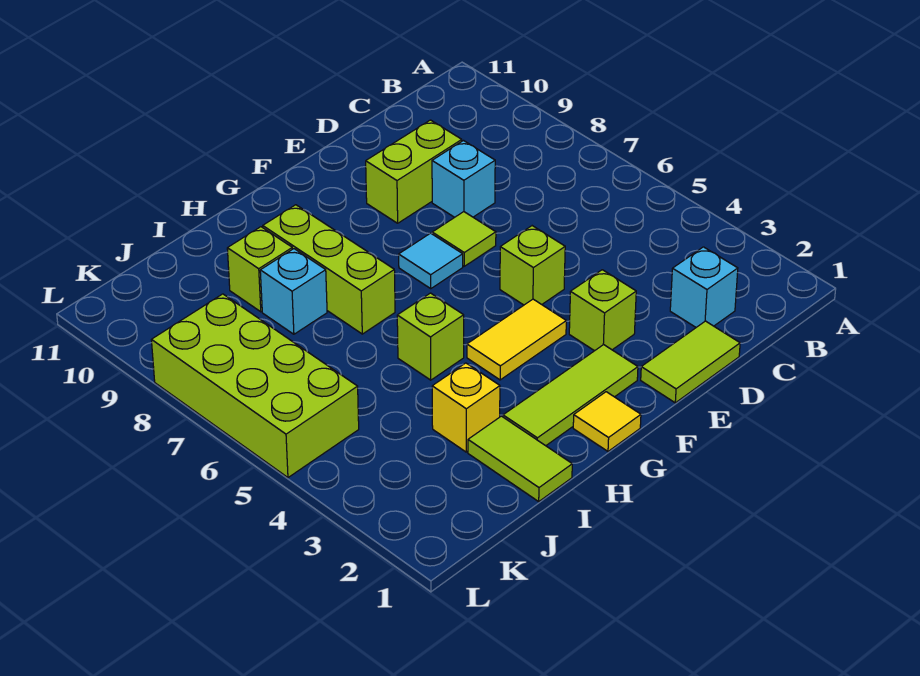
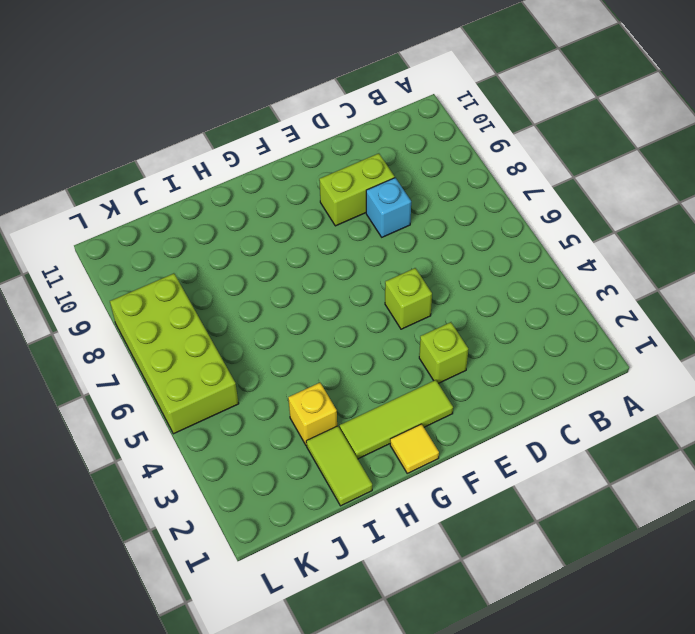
none -> cyan 1x1 brick [670,247,738,327]
none -> lime 1x2 tile [641,321,740,403]
none -> lime 1x1 tile [432,212,496,266]

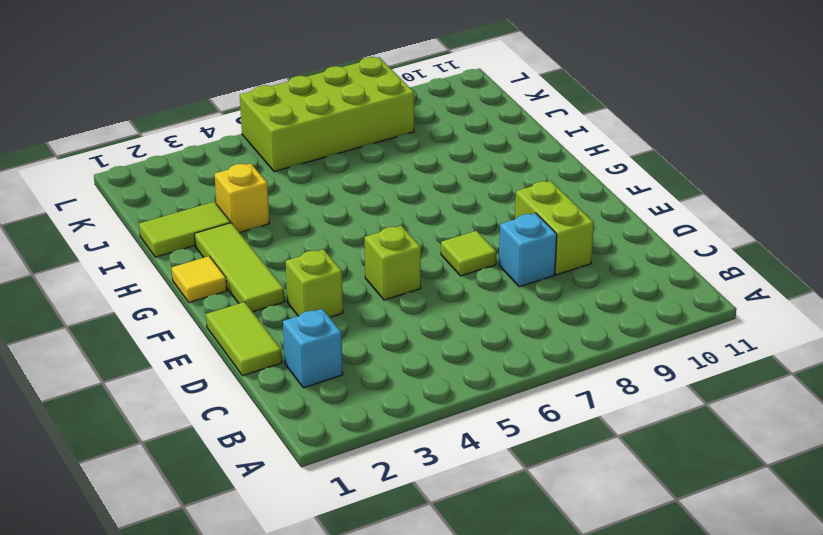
none -> yellow 1x2 tile [467,299,566,380]
none -> cyan 1x1 tile [399,233,463,288]
none -> lime 1x1 brick [397,293,464,380]

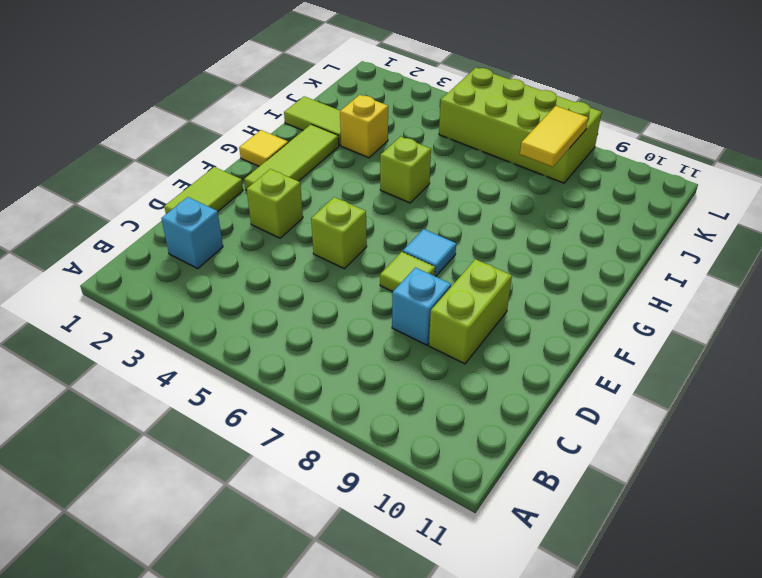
yellow 1x2 tile [520,106,588,167] -> yellow 1x2 tile moved to [467,299,566,380]
none -> lime 1x3 brick [263,205,395,334]
none -> cyan 1x1 brick [260,249,327,334]
none -> lime 1x1 brick [227,227,292,312]

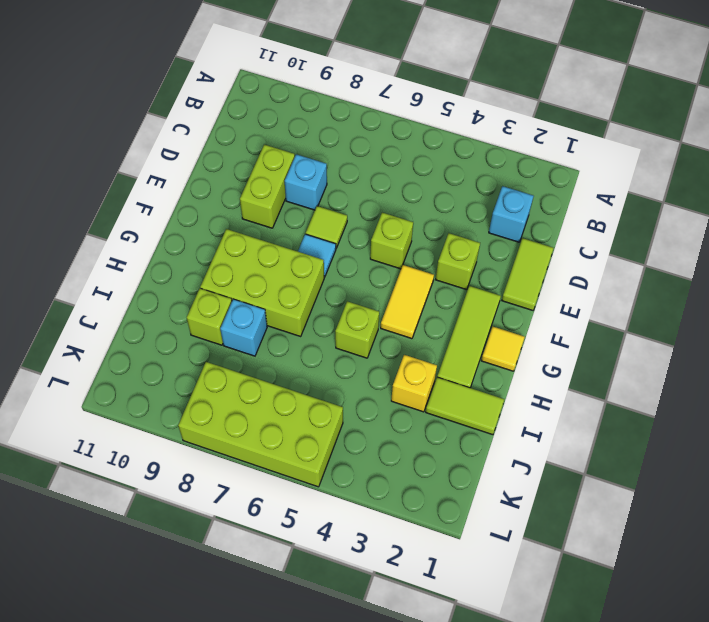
lime 2x3 brick [200,229,324,336] -> lime 1x3 brick [263,205,395,334]

